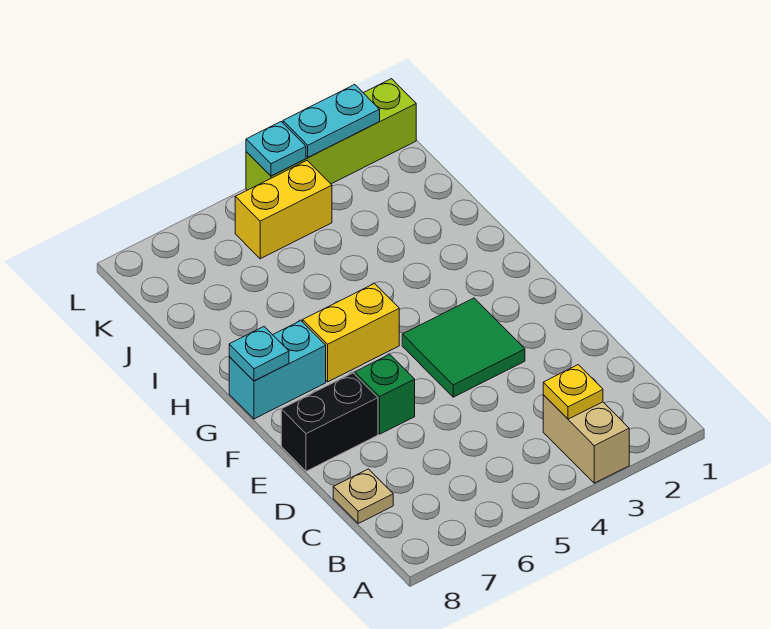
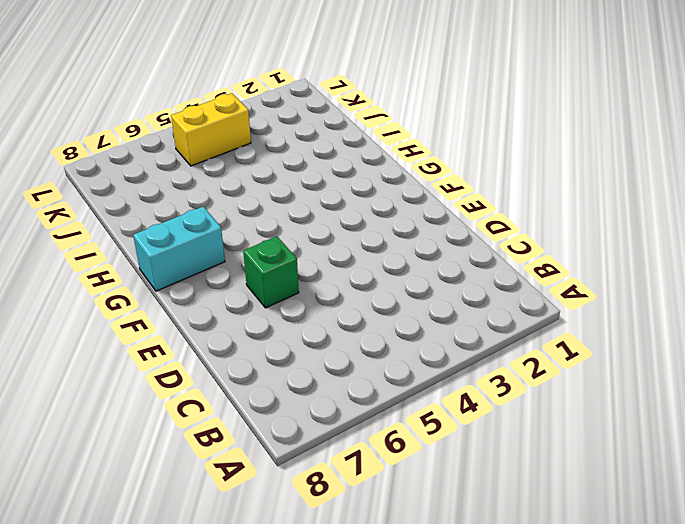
none -> tan 1x2 brick [543,395,629,483]
none -> tan 1x1 plate [333,469,393,524]
none -> green 2x2 tile [402,298,525,397]

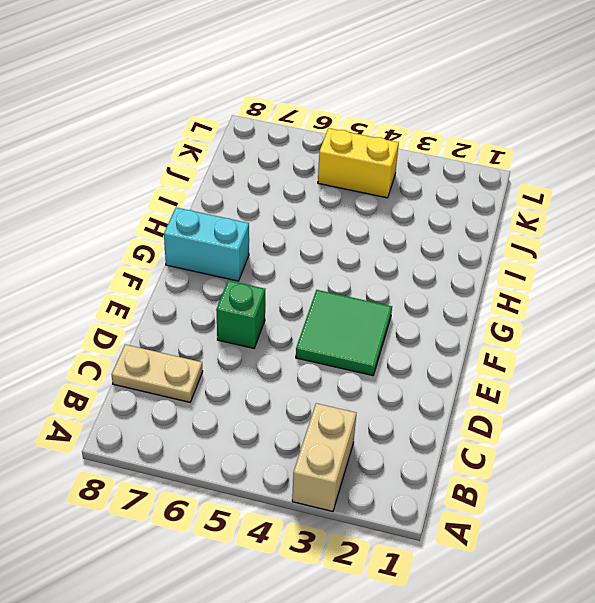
tan 1x2 plate [112,344,203,402] -> tan 1x1 plate [333,469,393,524]
none -> black 1x2 brick [281,373,378,471]
none -> yellow 1x2 brick [303,284,399,382]
none -> lime 1x4 brick [246,79,416,190]

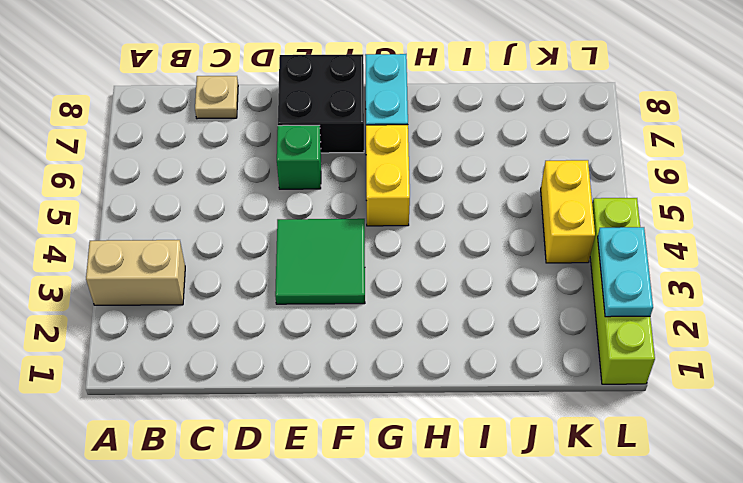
black 2x2 brick [278,54,364,153] -> black 1x2 brick [281,373,378,471]
none -> yellow 1x1 plate [543,365,603,419]
none -> cyan 1x1 plate [229,327,289,381]
none -> cyan 1x1 plate [246,122,306,176]

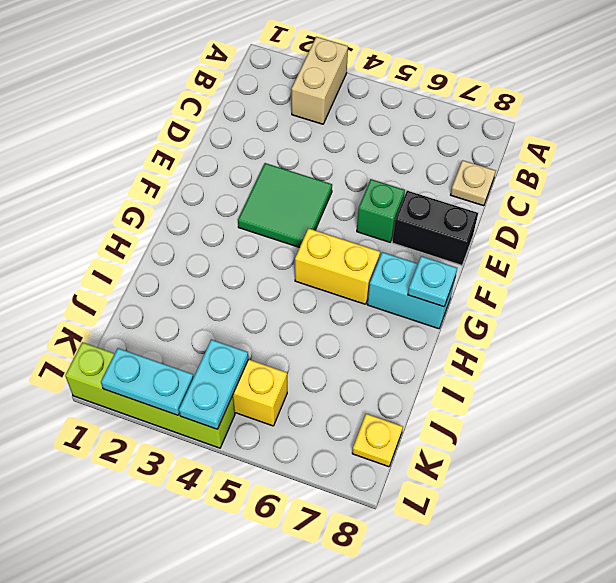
cyan 1x2 plate [179,340,248,429] -> cyan 1x1 plate [246,122,306,176]
yellow 1x1 plate [352,414,403,467] -> yellow 1x1 plate moved to [543,365,603,419]

